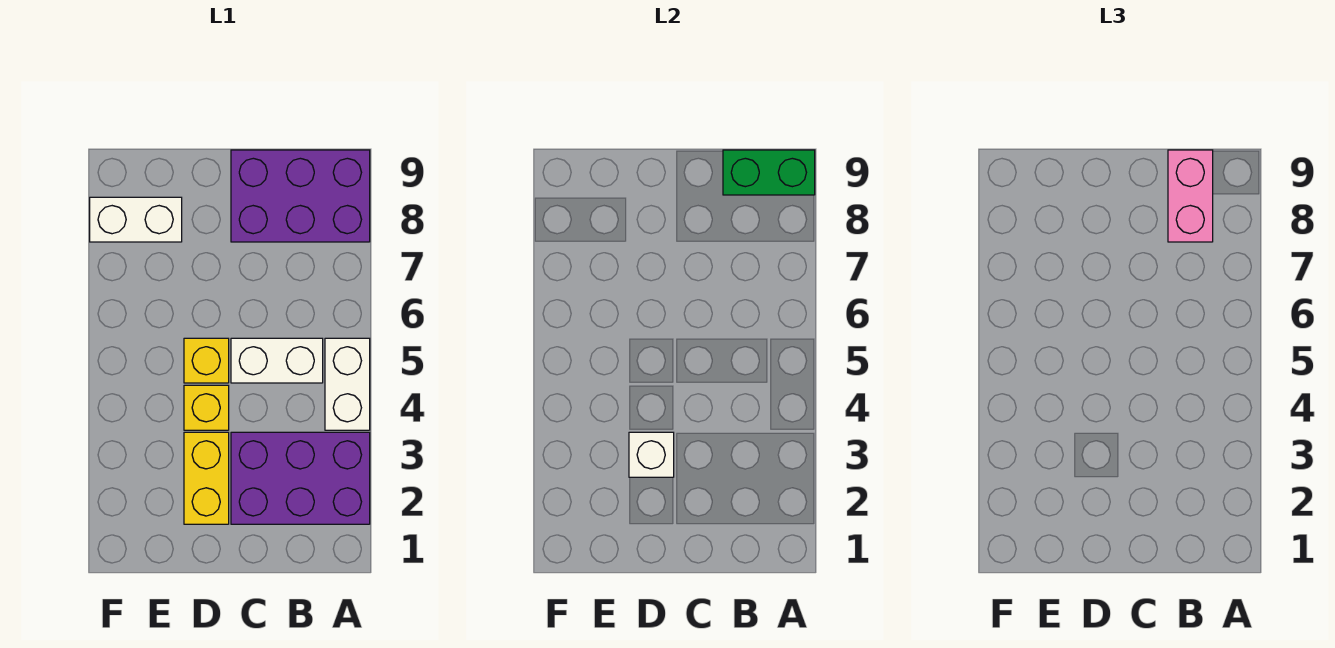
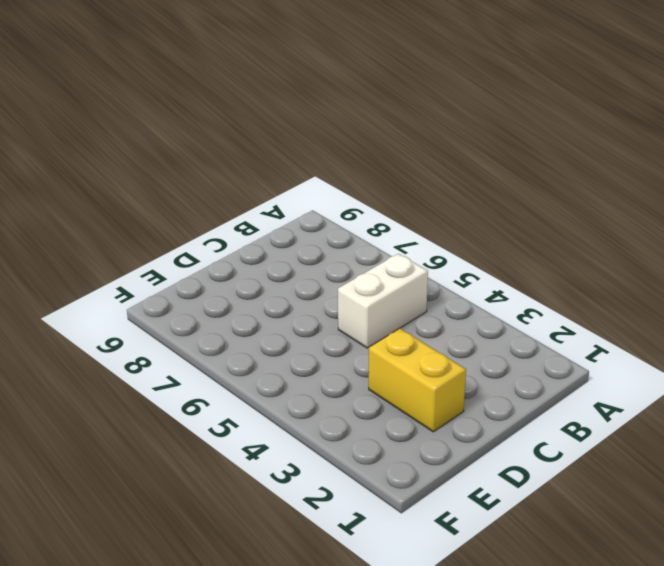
none -> purple 2x3 brick [231,432,370,524]
none -> white 1x2 brick [325,338,370,430]

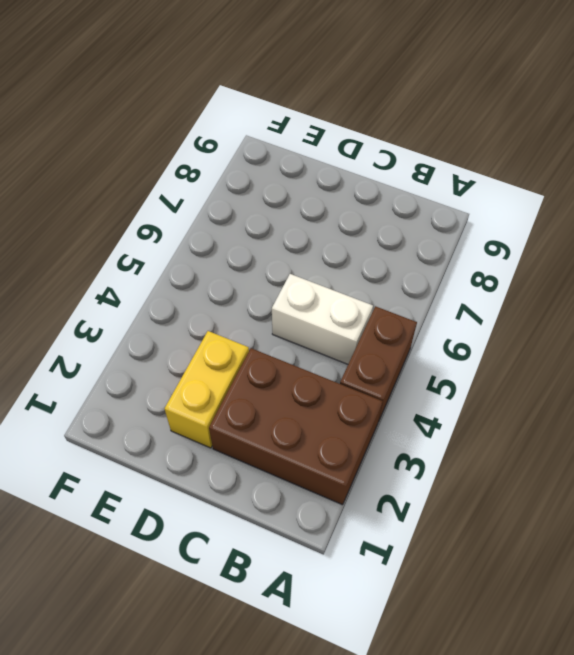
brown 2x3 brick [209,348,383,505] -> purple 2x3 brick [231,432,370,524]
brown 1x2 brick [340,306,417,422] -> white 1x2 brick [325,338,370,430]
none -> purple 2x3 brick [231,150,370,242]
none -> yellow 1x1 brick [184,385,229,430]

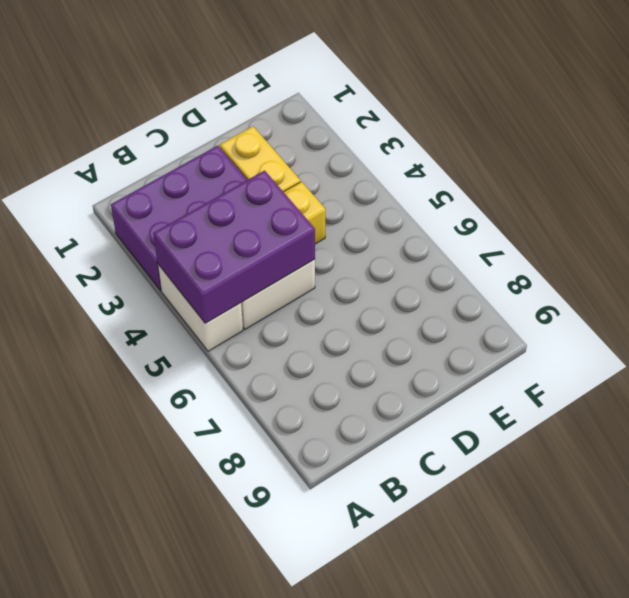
purple 2x3 brick [153,170,315,323] -> purple 2x3 brick moved to [231,150,370,242]
none -> yellow 1x1 brick [184,338,229,383]
none -> white 1x2 brick [90,197,182,242]

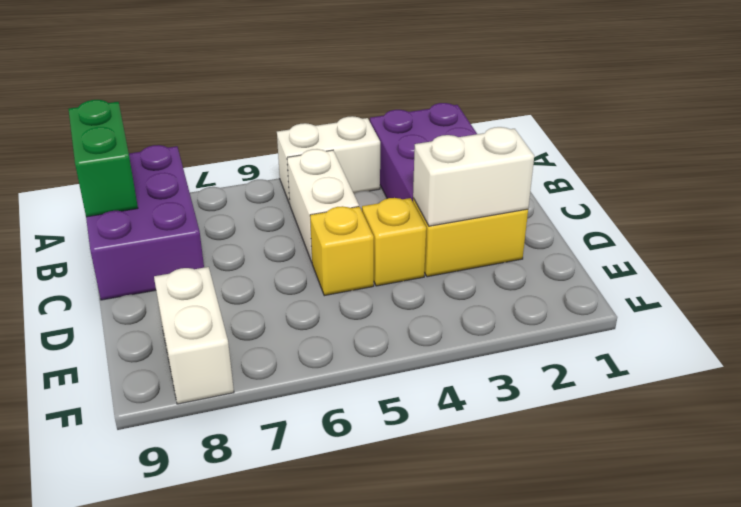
white 1x2 brick [413,127,534,226] -> white 1x1 brick [629,432,674,477]
none -> pink 1x2 brick [1168,150,1213,242]

